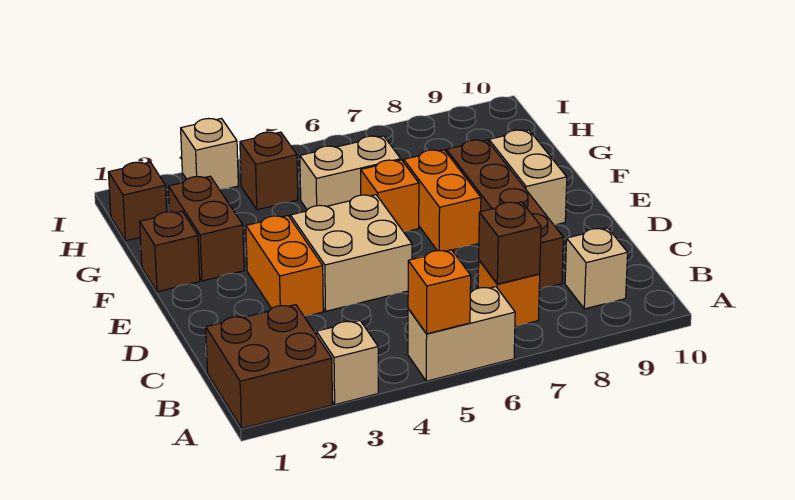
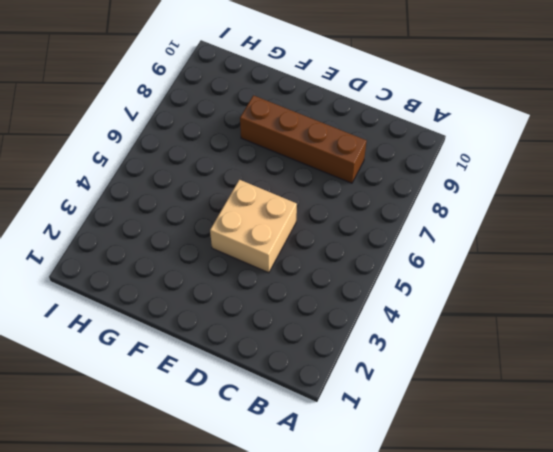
none -> brown 2x2 brick [206,305,332,428]
none -> tan 1x1 brick [316,321,378,405]
none -> tan 1x2 brick [408,287,515,381]

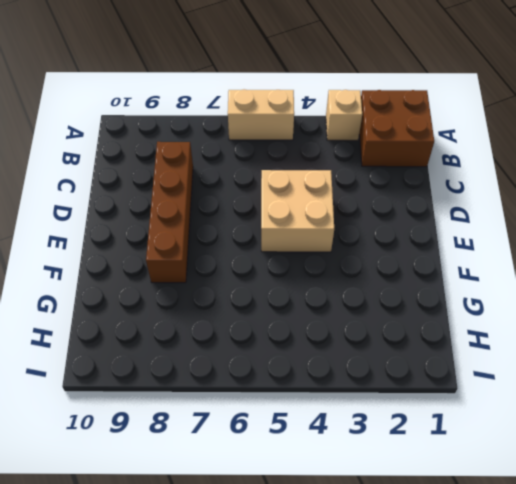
none -> orange 1x1 brick [478,260,540,326]
none -> tan 1x1 brick [565,228,628,309]
none -> orange 1x2 brick [246,216,323,316]

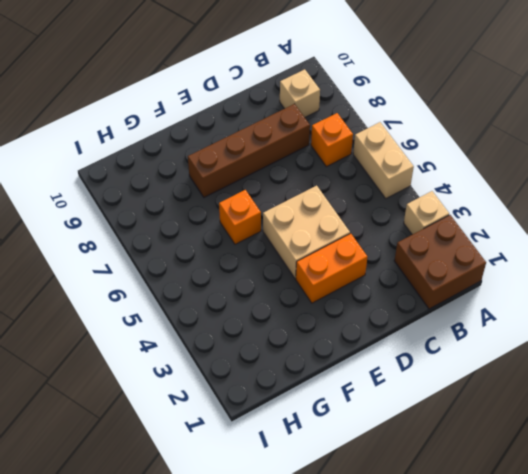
none -> orange 1x2 brick [404,150,481,251]
none -> tan 1x2 brick [489,130,567,225]
none -> brown 1x1 brick [140,212,200,292]

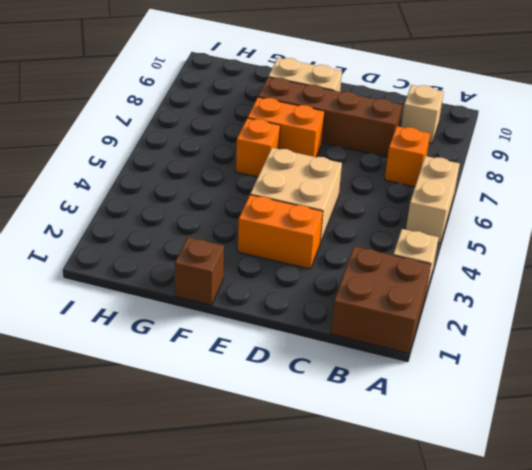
none -> brown 1x2 brick [168,176,244,281]
none -> tan 1x2 brick [300,136,401,210]
none -> brown 1x1 brick [108,162,167,241]

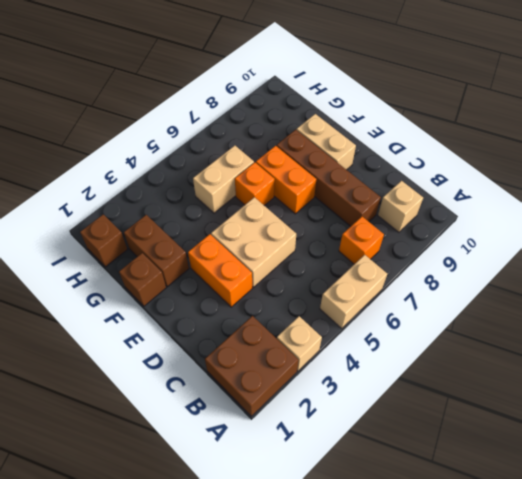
none -> brown 1x1 brick [240,132,298,210]
none -> tan 1x1 brick [181,119,238,189]
none -> orange 1x1 brick [408,250,471,334]

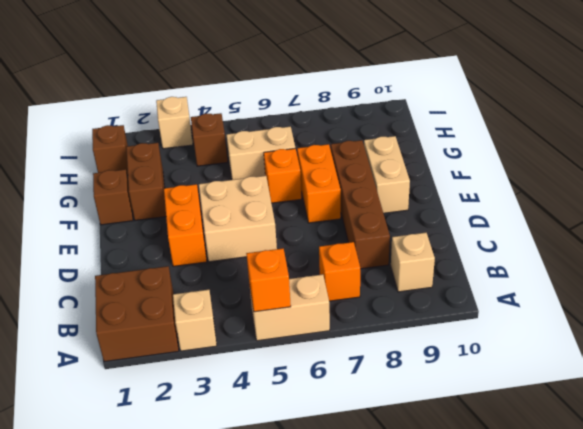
none -> brown 1x1 brick [479,202,541,284]

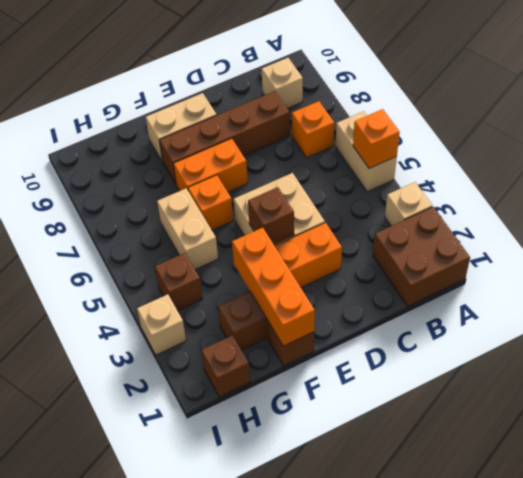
brown 1x1 brick [248,187,294,244] -> brown 1x1 brick moved to [479,202,541,284]
orange 1x3 brick [232,228,315,346] -> none

